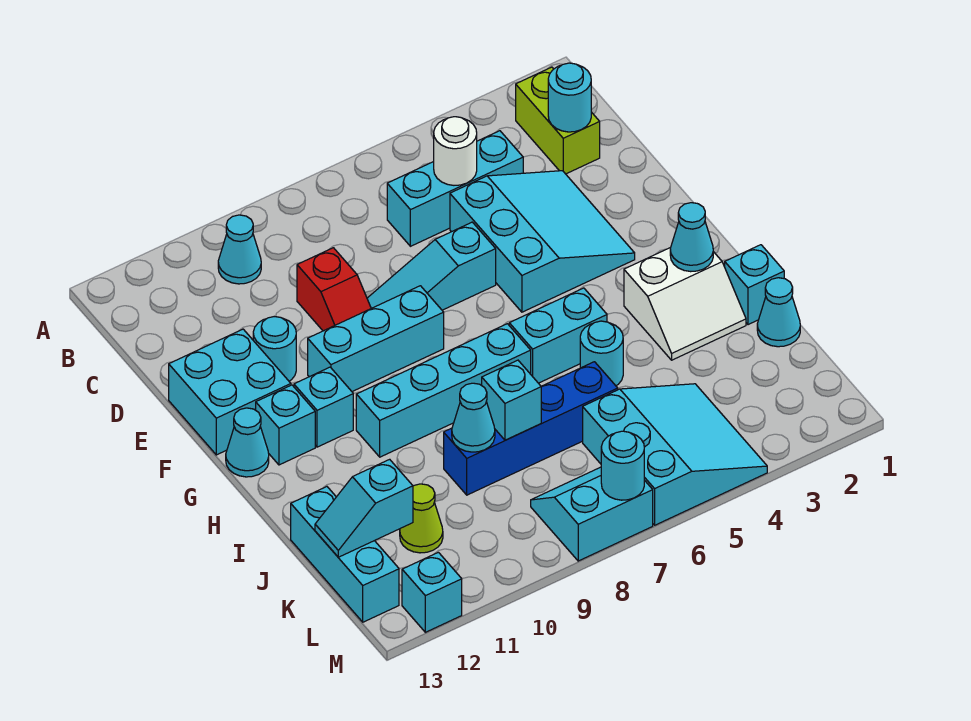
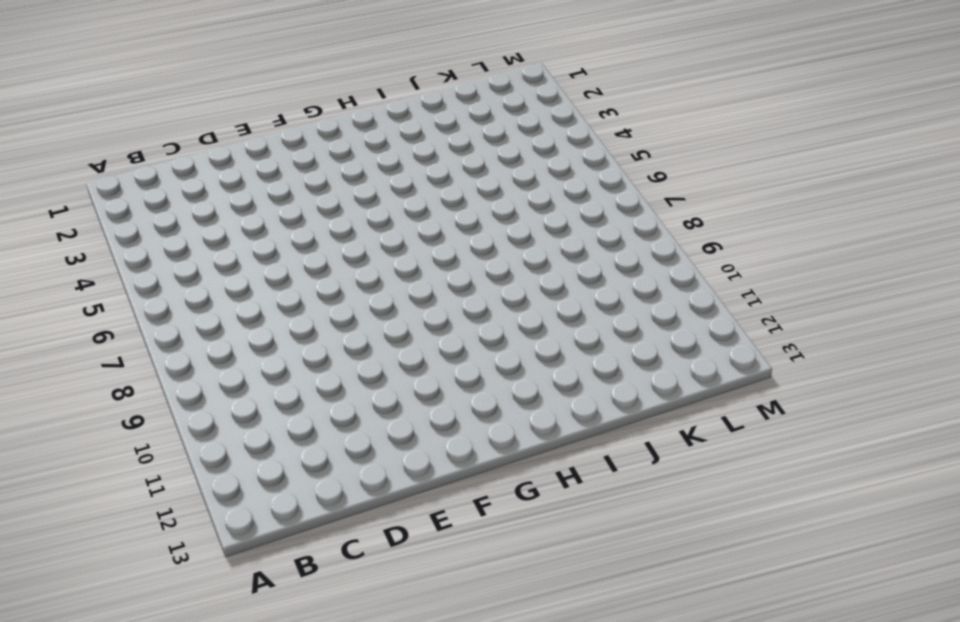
none -> lime 1x2 brick [516,67,600,174]
none -> cyan 1x1 cone [218,215,261,284]
none -> cyan 1x3 brick [387,131,523,246]
none -> cyan 3x3 slope [450,171,635,312]

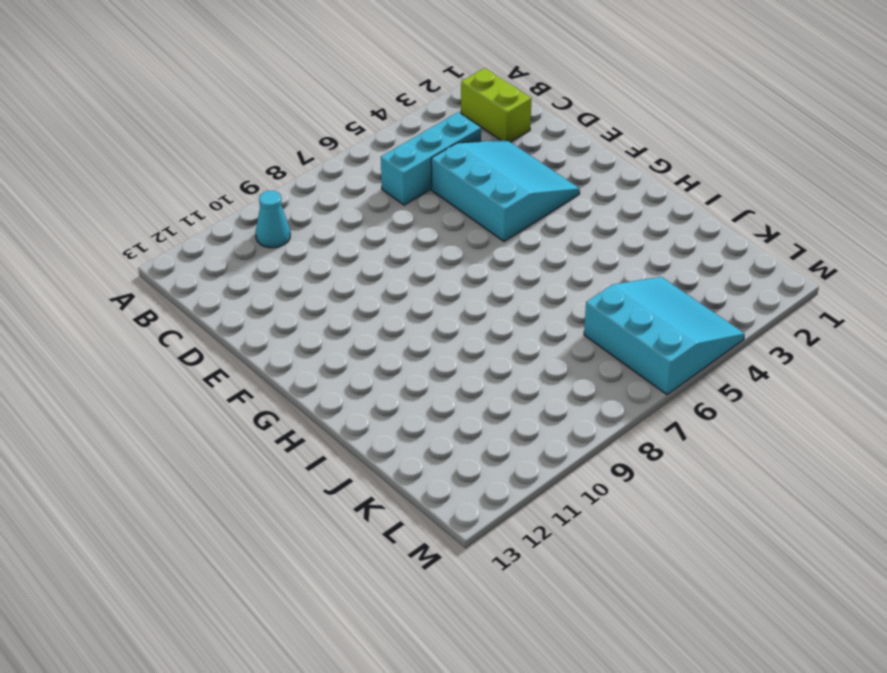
none -> red 1x2 slope [297,248,371,331]
none -> cyan 1x3 slope [367,222,496,310]
none -> cyan 1x1 round brick [253,317,296,381]
none -> cyan 2x2 brick [169,329,291,455]

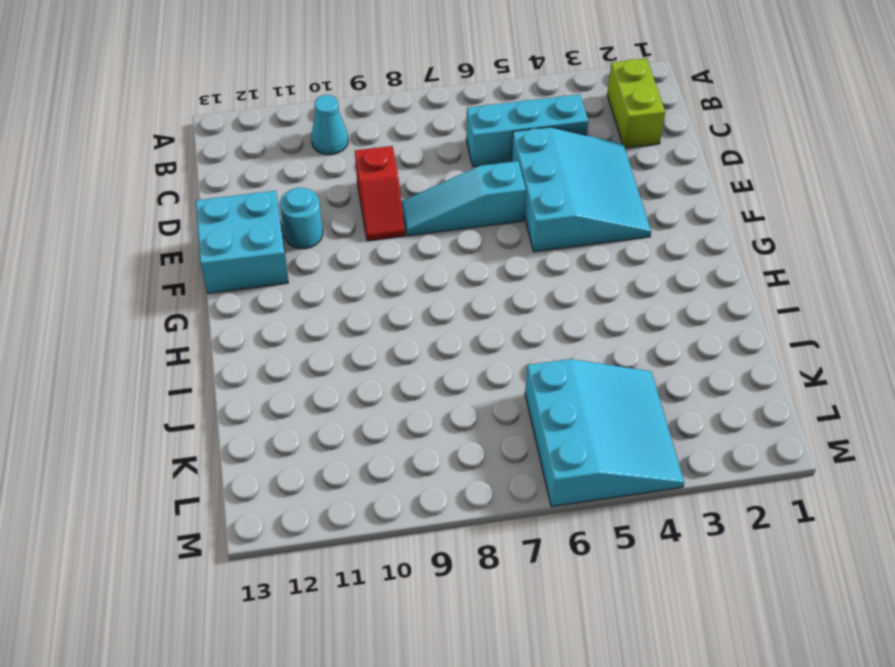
none -> cyan 1x3 brick [308,286,444,392]
none -> cyan 1x1 brick [294,367,353,447]
none -> cyan 1x1 brick [256,385,315,465]
none -> cyan 1x1 cone [226,408,269,477]

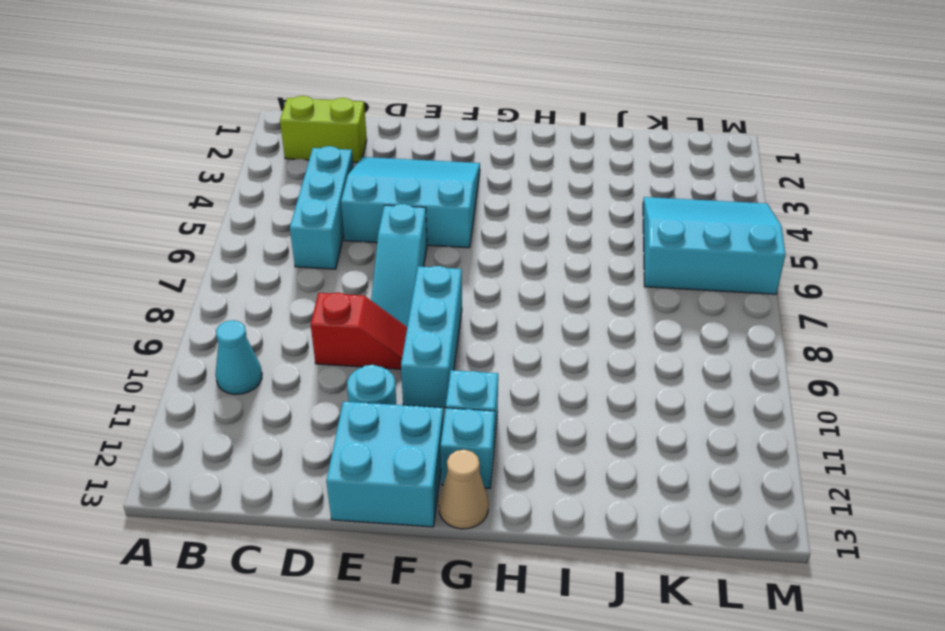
tan 1x1 cone [439,450,489,529] -> cyan 1x1 cone [226,408,269,477]
none -> white 2x2 slope [624,247,746,360]
none -> cyan 1x2 brick [509,288,607,383]
none -> cyan 1x4 brick [356,324,531,457]
none -> cyan 1x1 brick [725,245,784,325]

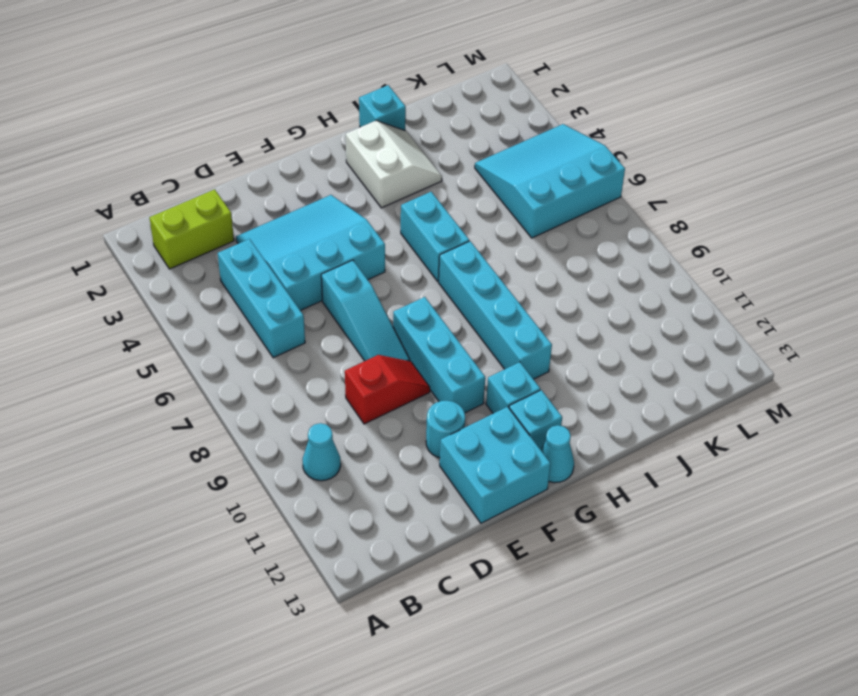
none -> cyan 1x1 round brick [580,321,623,386]
none -> cyan 1x1 cone [757,278,800,347]
none -> blue 1x4 brick [444,362,618,495]
none -> cyan 1x3 brick [291,487,399,622]

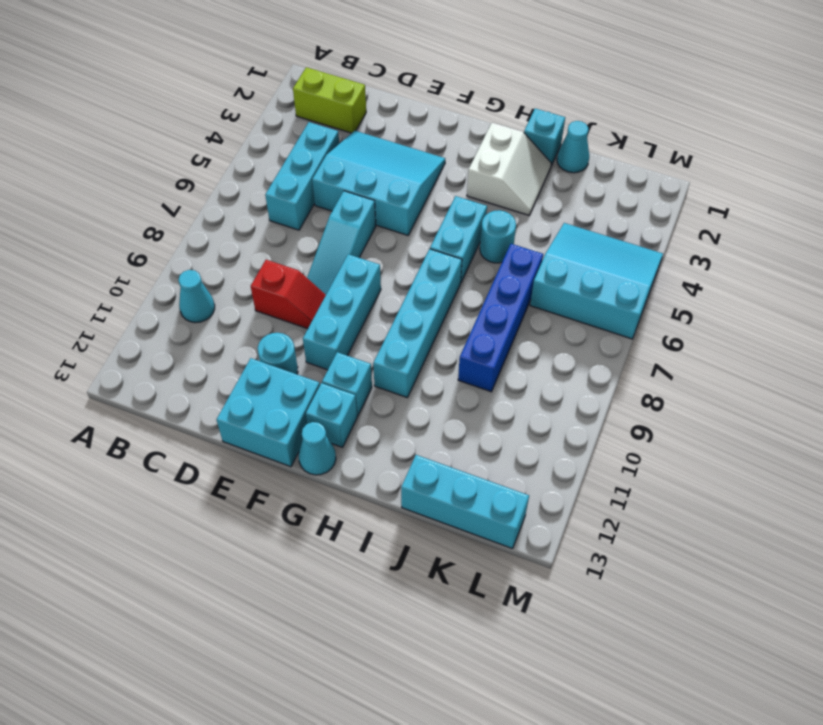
none -> lime 1x1 cone [400,484,443,553]
none -> cyan 2x2 slope [531,467,653,561]
none -> cyan 1x1 brick [402,552,462,632]
none -> cyan 1x1 round brick [548,63,591,132]

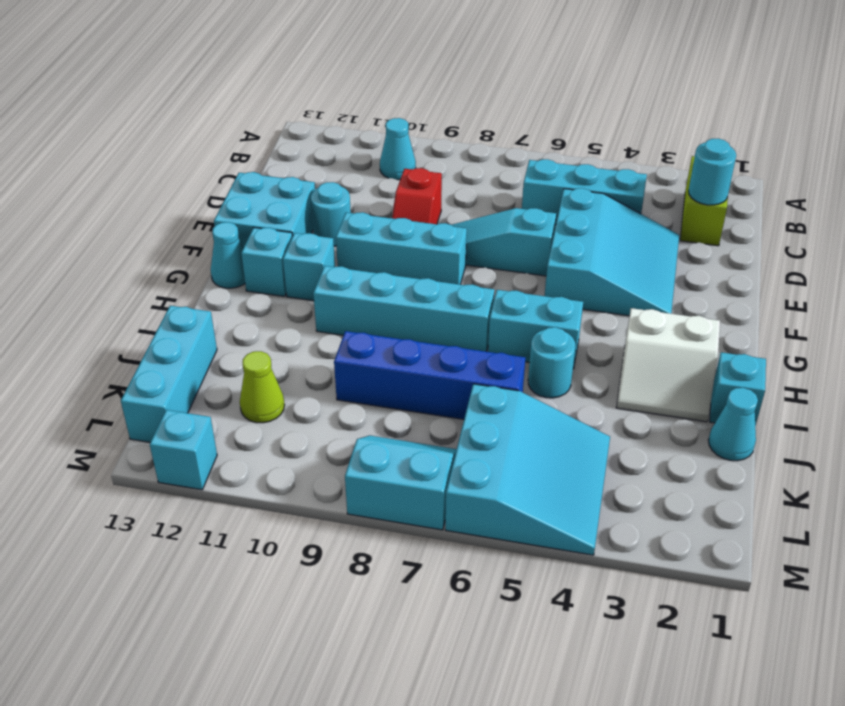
none -> white 1x1 round brick [434,117,477,185]
none -> cyan 1x1 cone [670,203,713,272]
none -> cyan 1x1 brick [482,360,541,440]
none -> cyan 1x1 cone [452,383,495,452]

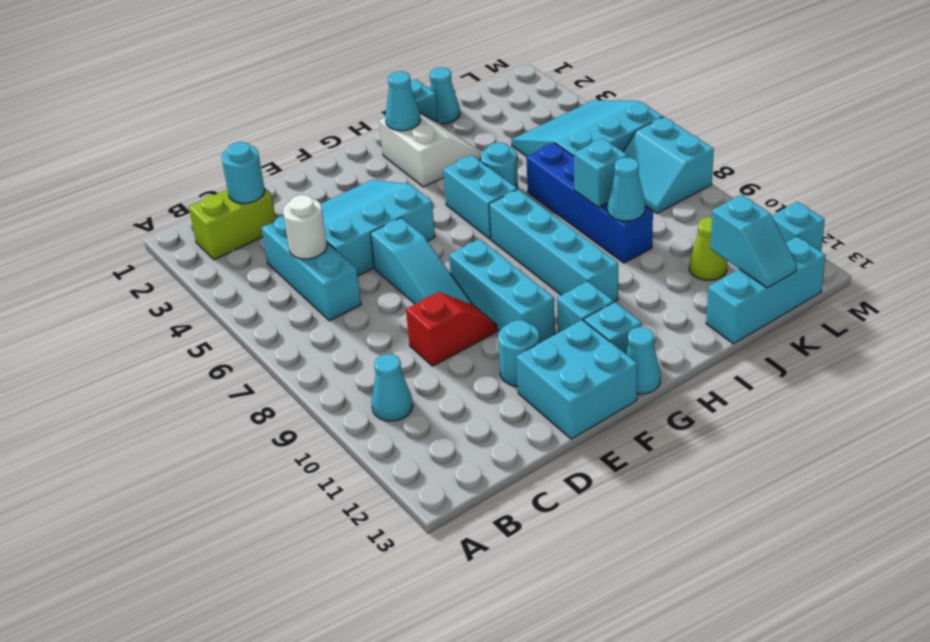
none -> cyan 1x1 round brick [601,431,644,500]

